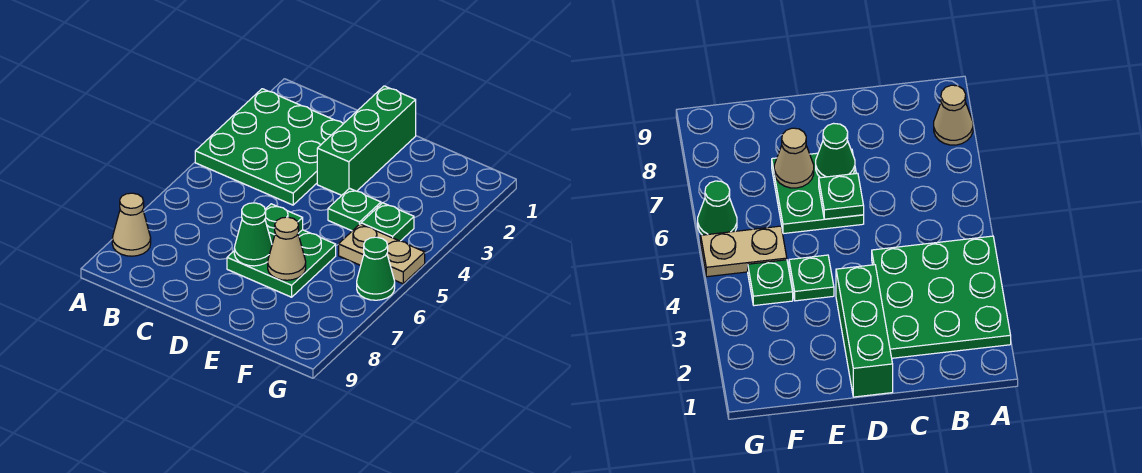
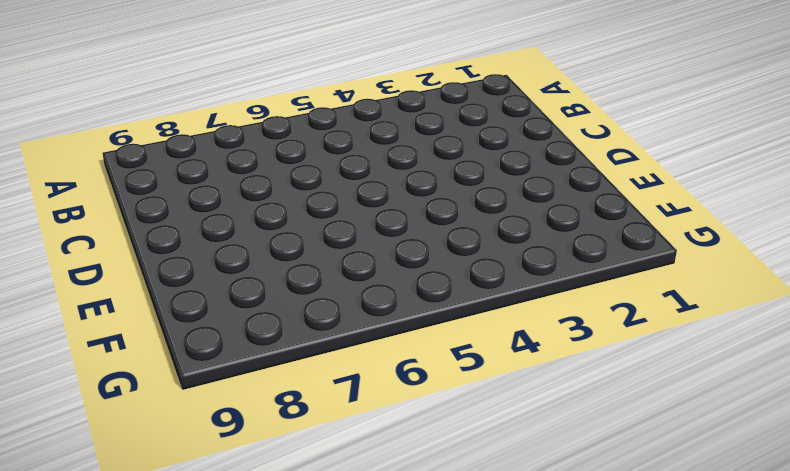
none -> green 3x3 plate [195,89,343,205]
none -> tan 1x1 cone [112,193,151,256]

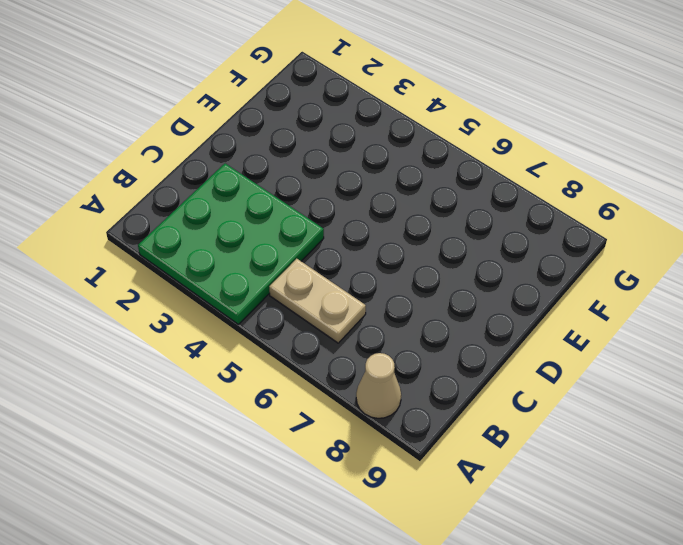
tan 1x2 plate [269,259,366,343] -> tan 1x2 plate turned to [339,224,425,284]
none -> green 1x3 brick [317,86,416,195]
none -> green 2x2 plate [227,230,336,297]

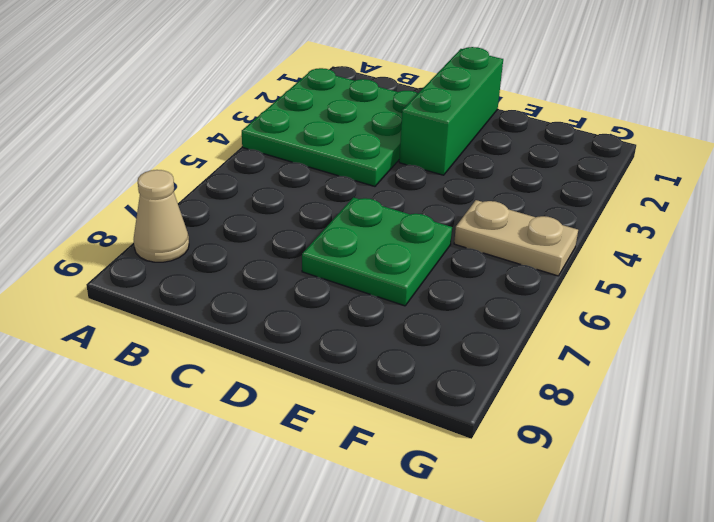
none -> green 1x1 plate [328,188,381,231]
none -> green 1x1 plate [361,203,414,241]

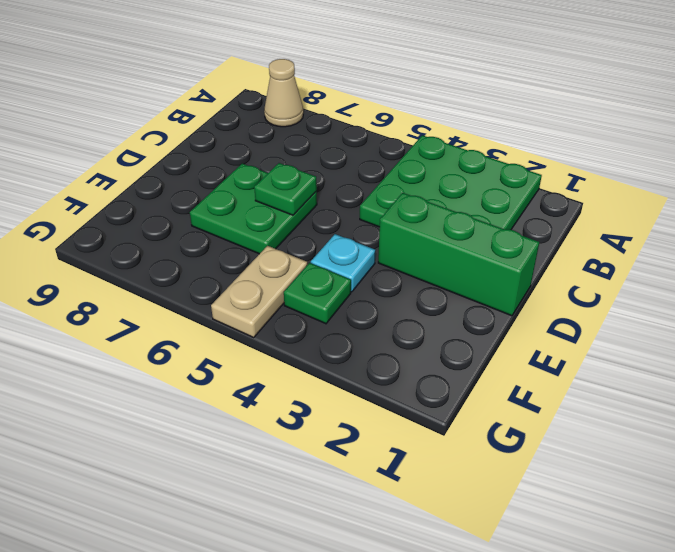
cyan 1x1 plate [311,234,375,292] -> green 1x1 plate [328,188,381,231]
none -> green 1x1 cone [357,237,395,300]
none -> green 1x1 cone [234,203,272,266]

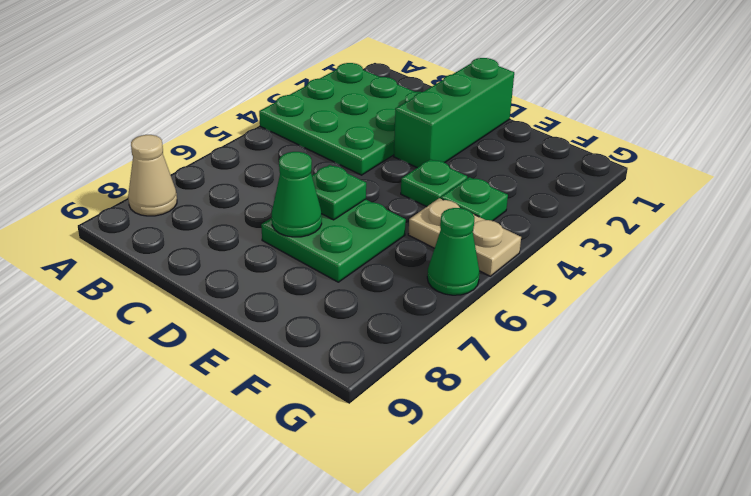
none -> tan 1x1 cone [268,217,306,280]

